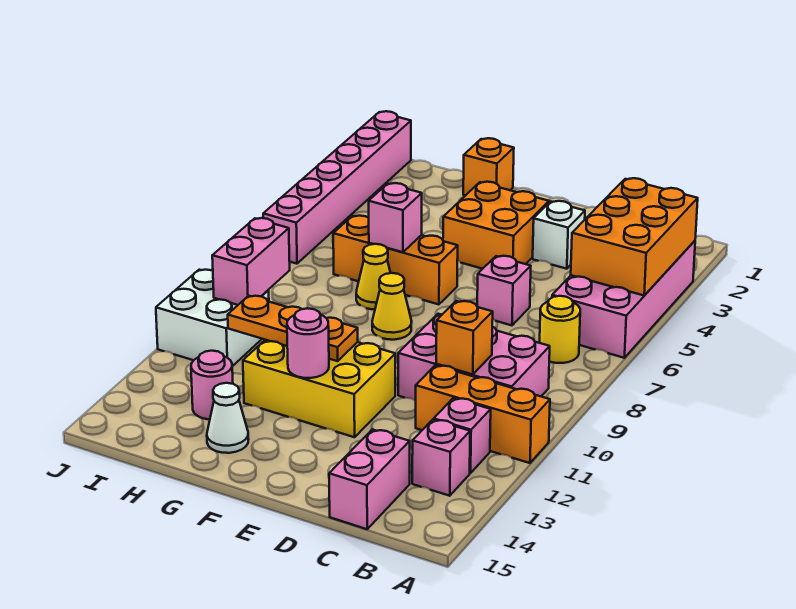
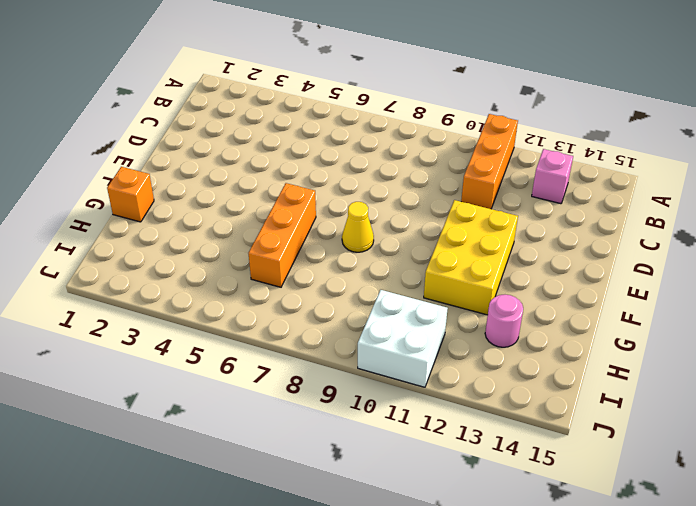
none -> pink 2x4 brick [552,241,695,358]
none -> yellow 1x1 round brick [540,296,580,363]
none -> pink 2x3 brick [398,314,550,401]

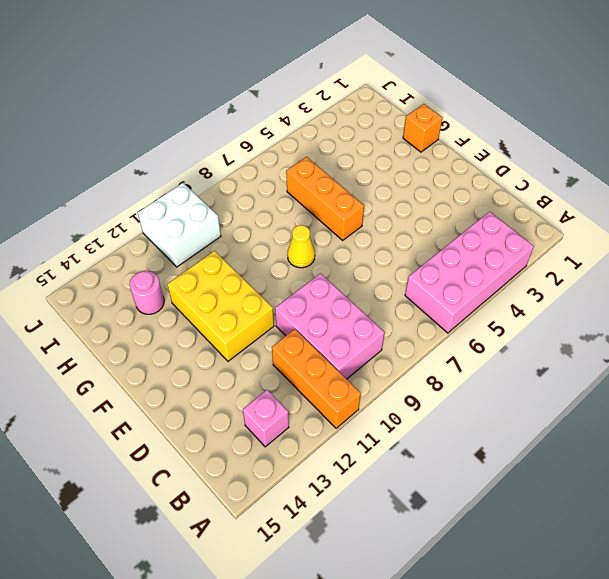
none -> yellow 1x1 round brick [540,296,580,363]
none -> pink 1x1 brick [434,398,491,473]
none -> pink 1x2 brick [329,429,410,529]

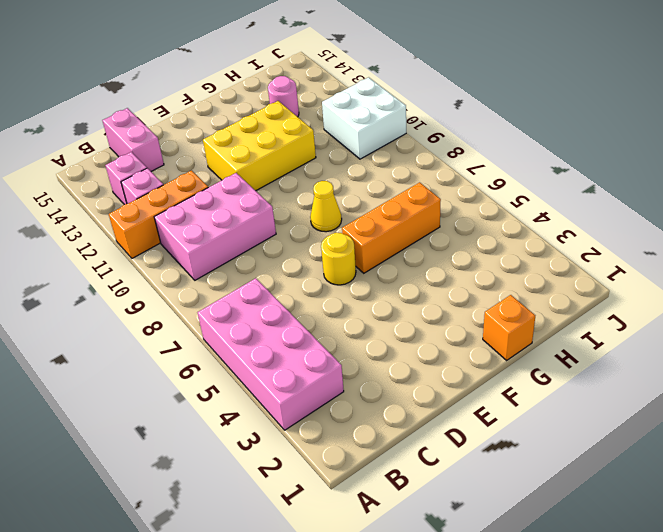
yellow 1x1 round brick [321,233,356,285] -> yellow 1x1 round brick moved to [540,296,580,363]
none -> white 1x1 brick [533,201,585,269]
none -> pink 1x1 brick [477,256,531,325]
none -> orange 2x2 brick [443,182,549,269]

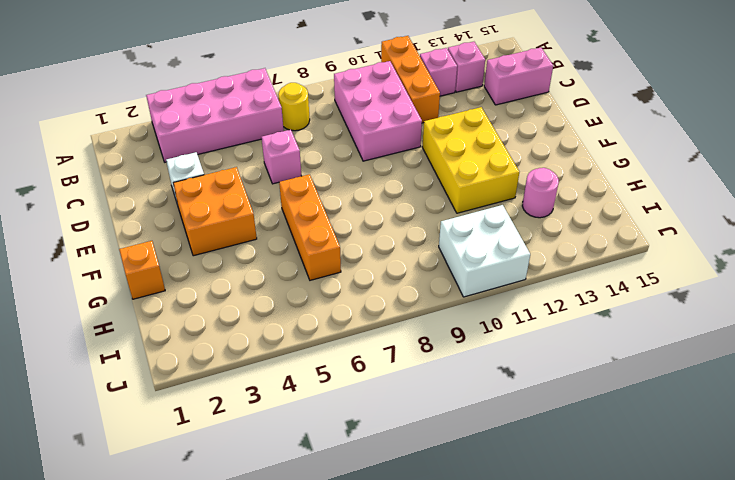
none -> yellow 1x1 cone [372,273,412,340]
none -> yellow 1x1 cone [356,244,390,309]
none -> white 1x1 cone [207,383,248,453]

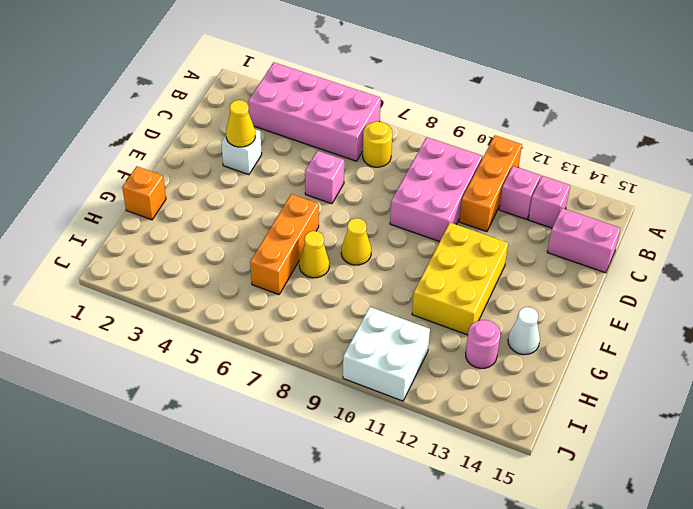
yellow 1x1 cone [226,100,255,147] -> none
none -> orange 2x2 brick [443,182,549,269]
none -> pink 1x6 brick [263,111,411,264]
none -> orange 2x3 brick [571,178,698,295]

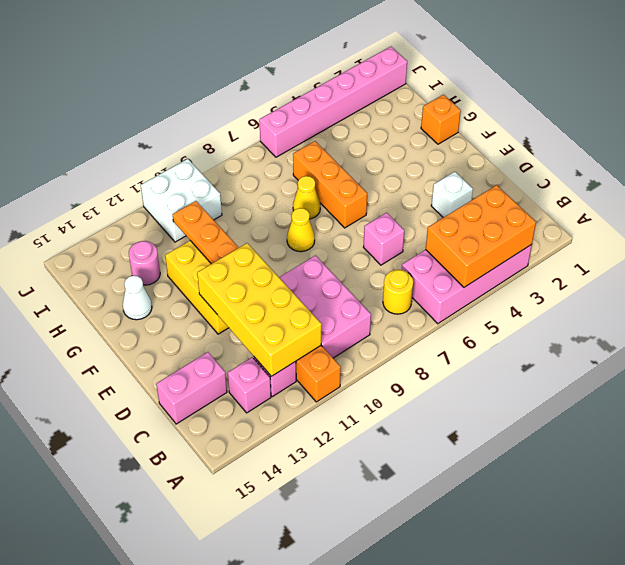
yellow 2x4 brick [197,243,322,376] -> none
none -> orange 2x2 brick [443,182,549,269]
none -> orange 1x1 brick [436,301,493,375]
none -> pink 1x1 round brick [287,308,329,378]

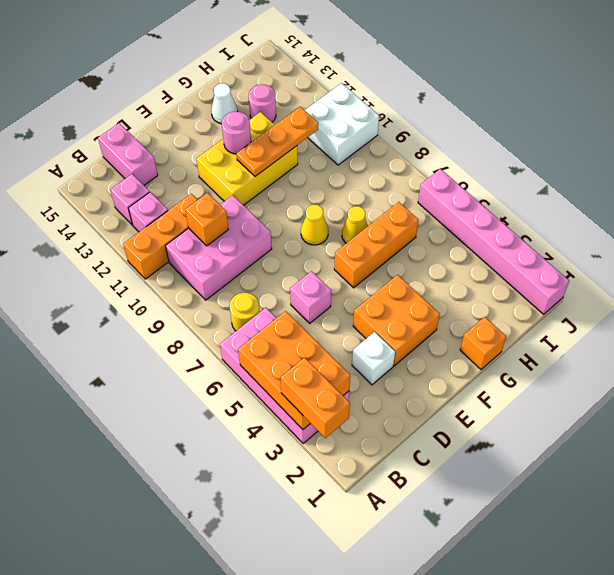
orange 1x2 brick [281,357,350,438] -> none
none -> pink 1x1 brick [369,183,422,252]
none -> pink 1x2 brick [212,218,290,305]

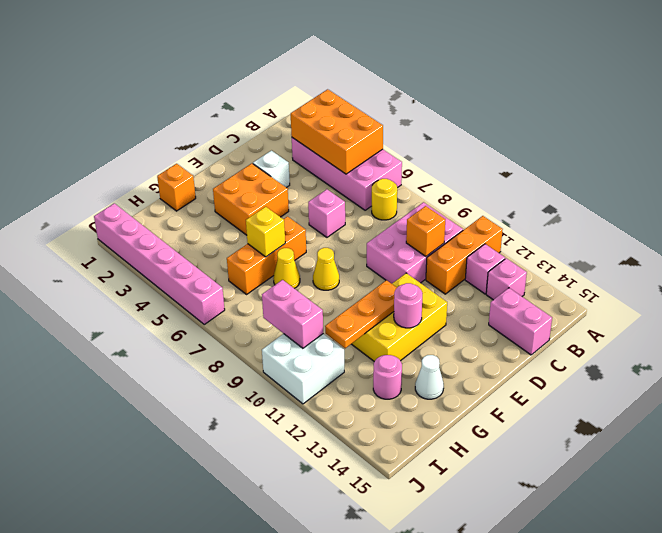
yellow 1x1 brick [246,207,285,257] -> pink 1x1 brick [369,183,422,252]

